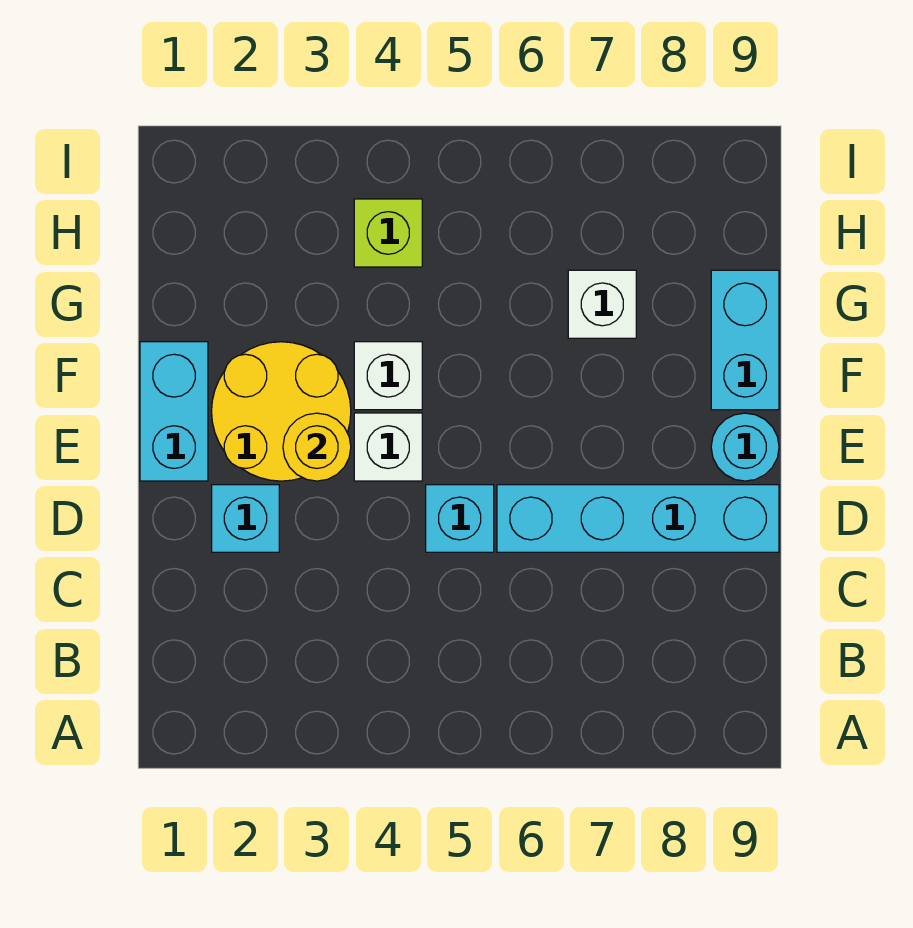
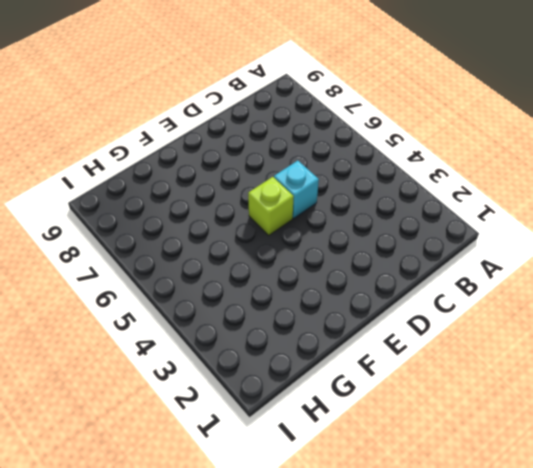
lime 1x1 brick [248,177,294,235] -> lime 1x1 brick moved to [354,199,422,267]
none -> cyan 1x1 brick [212,485,279,552]
none -> cyan 1x4 brick [497,485,779,552]
none -> cyan 1x2 brick [140,342,208,481]

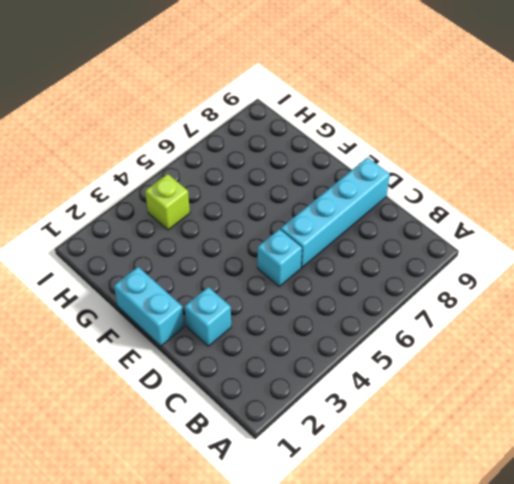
none -> yellow 2x2 round brick [212,342,351,481]
none -> white 1x1 brick [354,413,422,481]
none -> cyan 1x1 round brick [711,413,779,481]

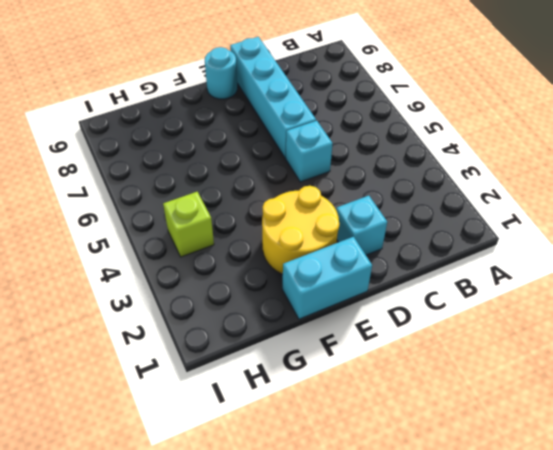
none -> white 1x1 brick [354,413,422,481]
none -> white 1x1 brick [354,342,422,410]
none -> cyan 1x2 brick [711,270,779,410]

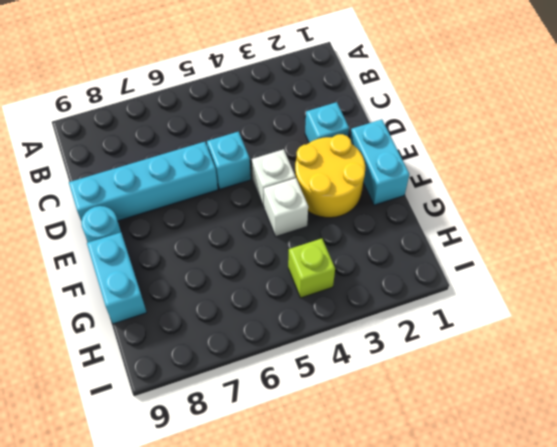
none -> white 1x1 brick [568,270,636,338]
none -> yellow 1x1 round brick [283,413,351,481]

